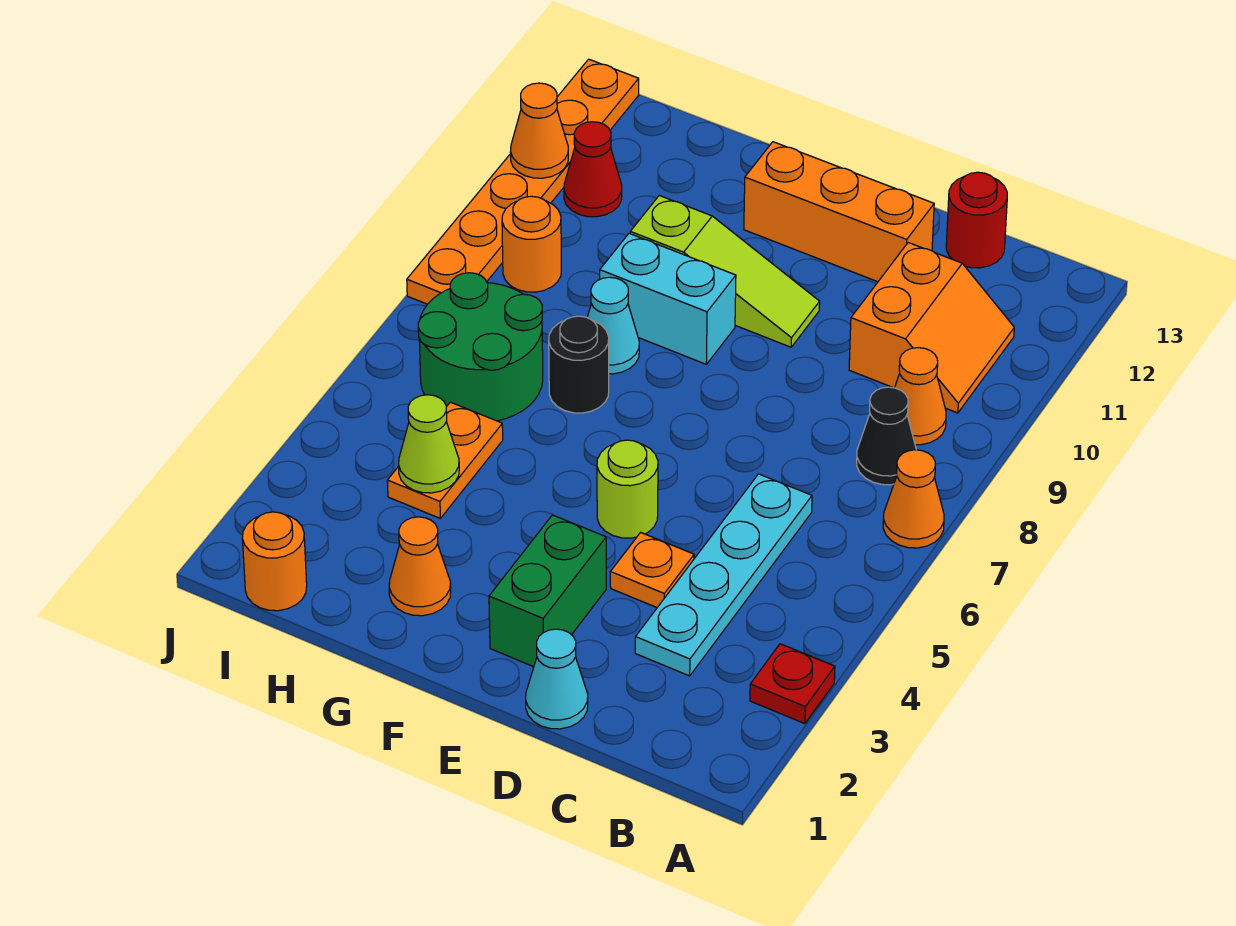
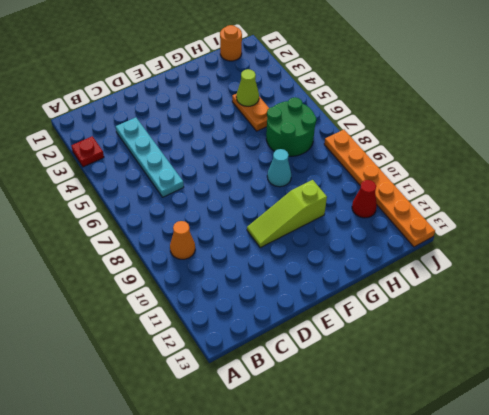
none -> orange 1x1 cone [883,450,944,548]
none -> black 1x1 cone [857,387,916,485]
none -> orange 2x2 slope [849,243,1014,413]

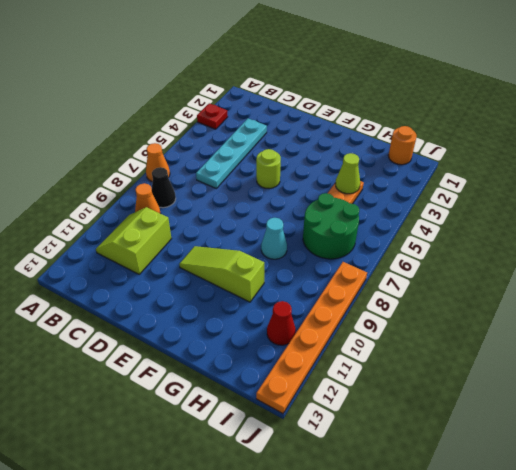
lime 2x2 slope [96,207,172,274] -> orange 2x2 slope [849,243,1014,413]
none -> red 1x1 round brick [946,172,1007,268]
none -> cyan 1x1 cone [526,629,588,729]
none -> orange 1x1 plate [610,532,694,607]

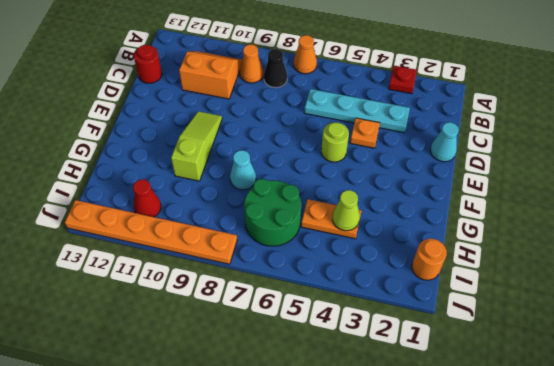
none -> orange 1x3 brick [744,142,934,282]
none -> green 1x2 brick [489,515,606,667]
none -> cyan 1x2 brick [600,233,736,364]

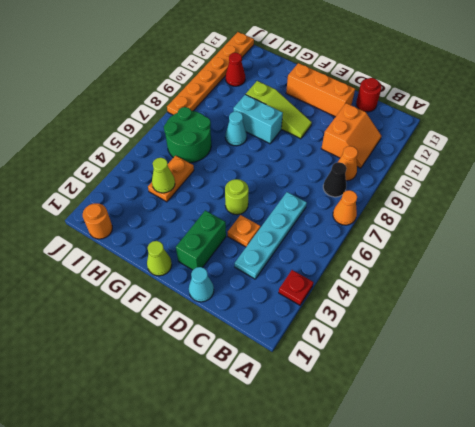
lime 1x1 cone [147,241,172,276] -> none
none -> orange 1x1 cone [389,517,451,616]
none -> black 1x1 round brick [549,316,609,413]
none -> orange 1x1 round brick [502,196,561,292]

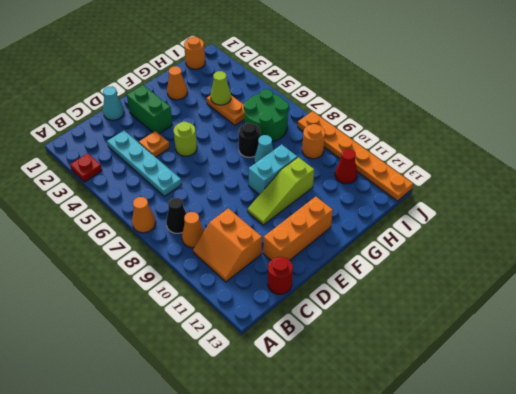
none -> orange 1x1 cone [511,83,568,178]

